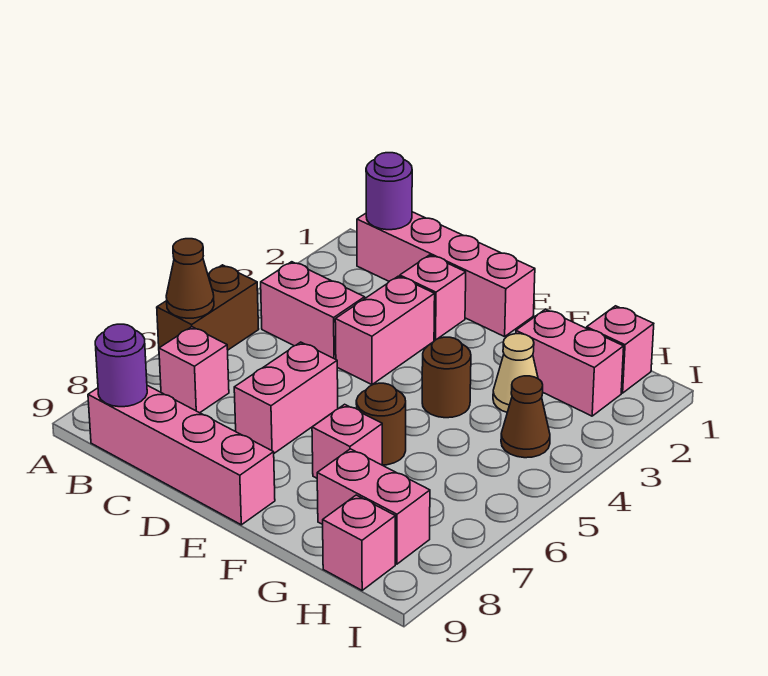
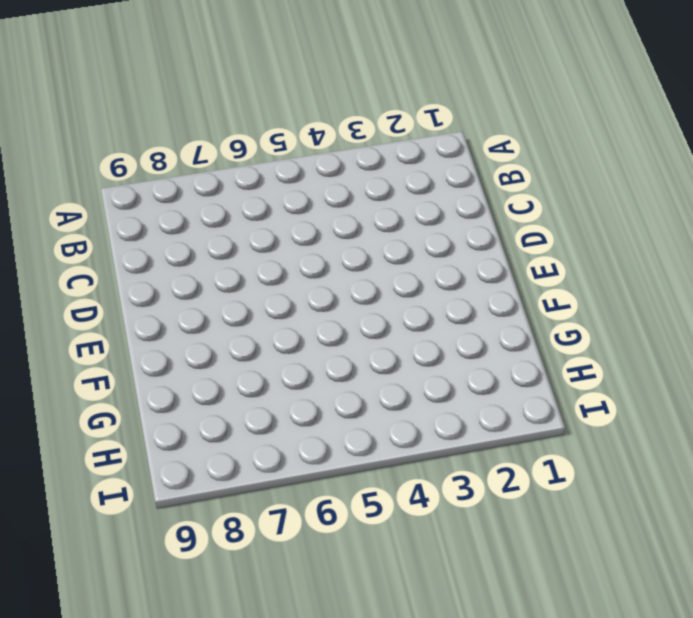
none -> brown 1x2 brick [157,265,259,350]
none -> pink 1x4 brick [357,212,535,337]
none -> pink 1x2 brick [261,262,365,359]

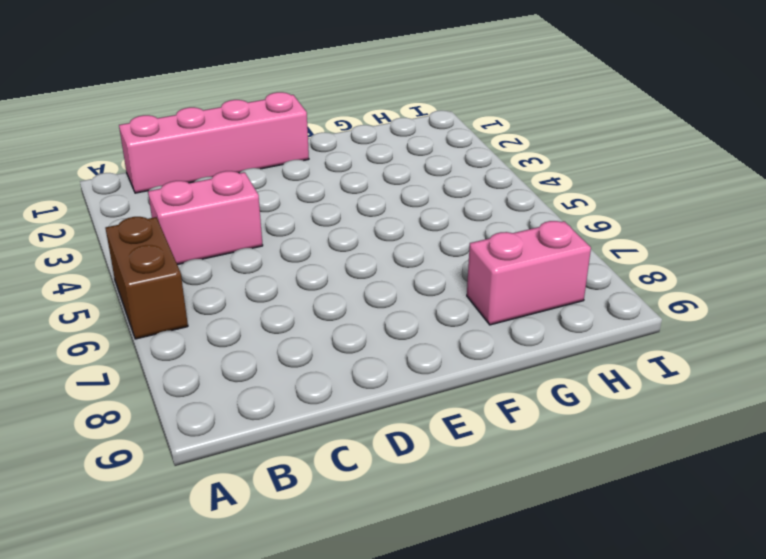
none -> pink 1x1 brick [159,327,229,413]
none -> pink 1x4 brick [88,385,275,525]
none -> pink 1x1 brick [400,255,466,340]

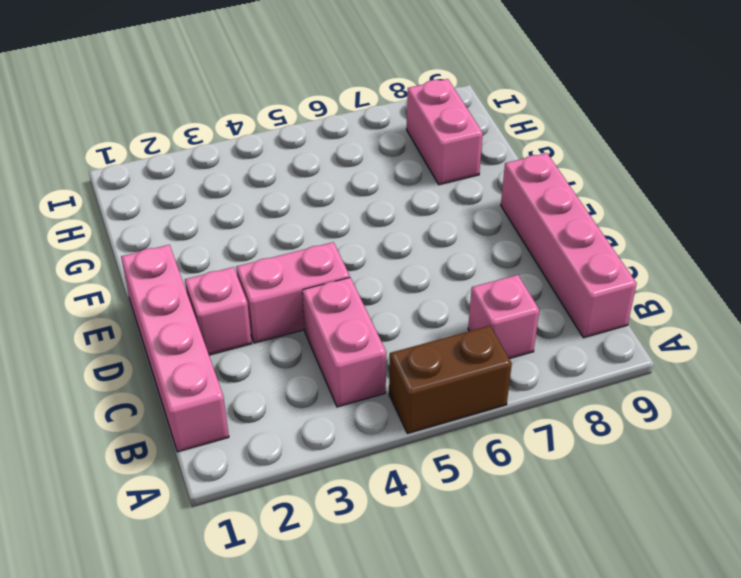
none -> pink 1x2 brick [234,342,338,453]
none -> brown 1x1 round brick [422,337,471,418]
none -> brown 1x1 round brick [356,383,406,465]

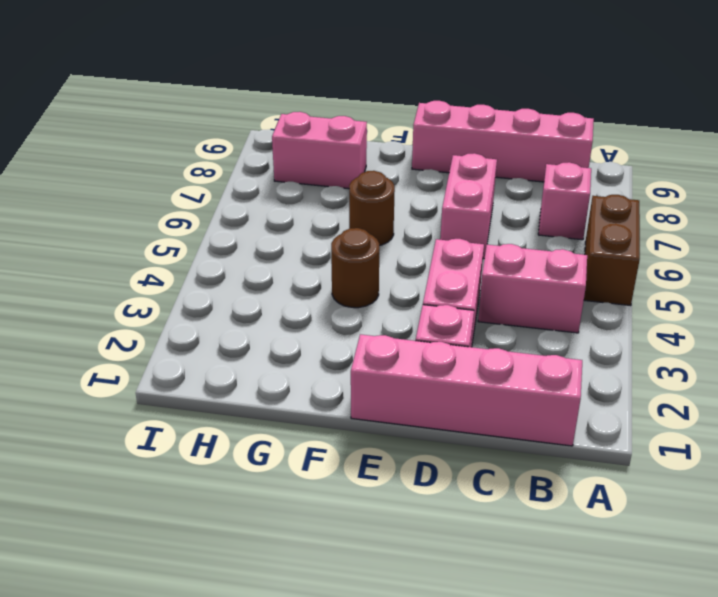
none -> pink 1x1 brick [312,404,382,478]
none -> pink 1x2 brick [516,309,624,416]
none -> tan 1x1 cone [493,334,538,412]

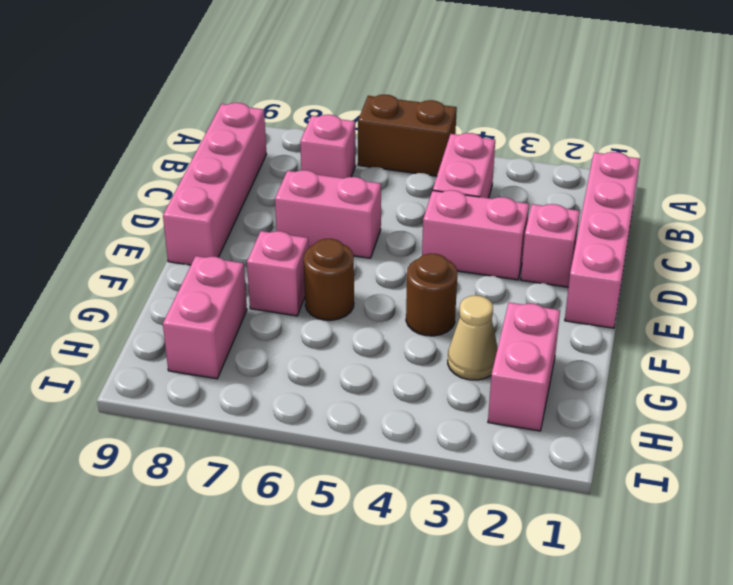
none -> pink 1x1 brick [587,306,654,393]
none -> brown 1x1 cone [501,376,550,458]
none -> pink 1x1 brick [323,495,395,590]

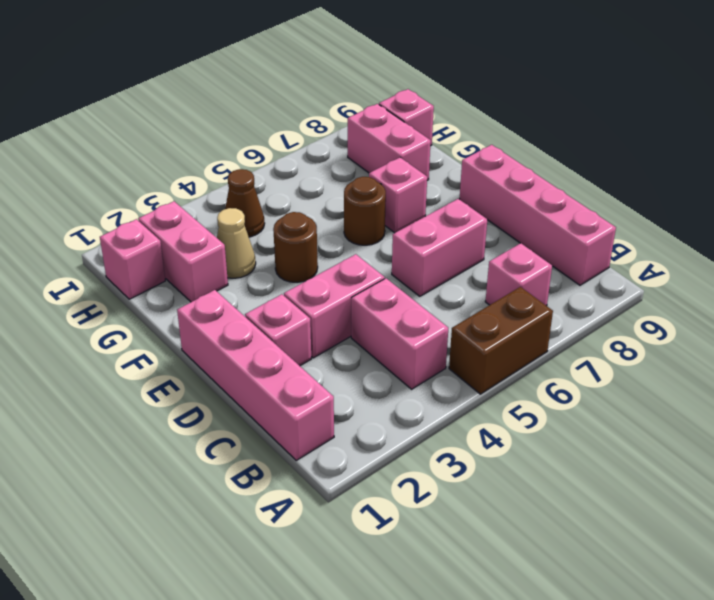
none -> brown 1x1 cone [166,239,214,318]
none -> purple 1x1 round brick [366,153,412,230]
none -> purple 1x1 round brick [95,324,147,407]

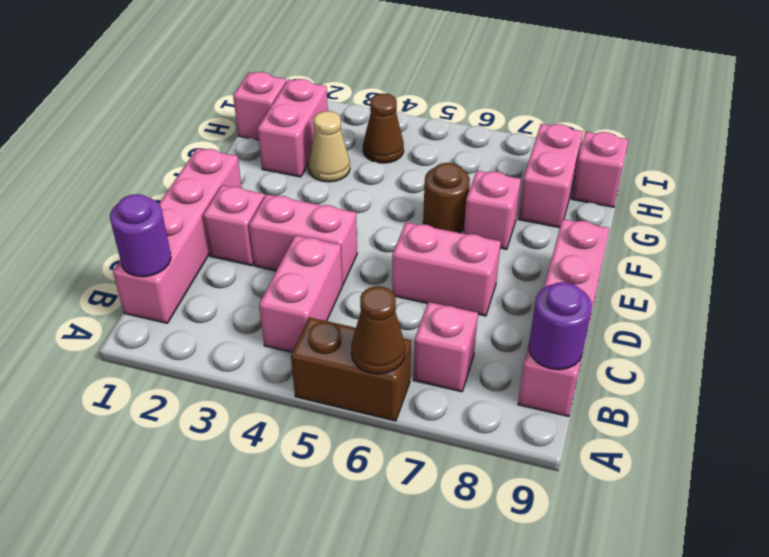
none -> brown 1x1 round brick [422,337,471,418]

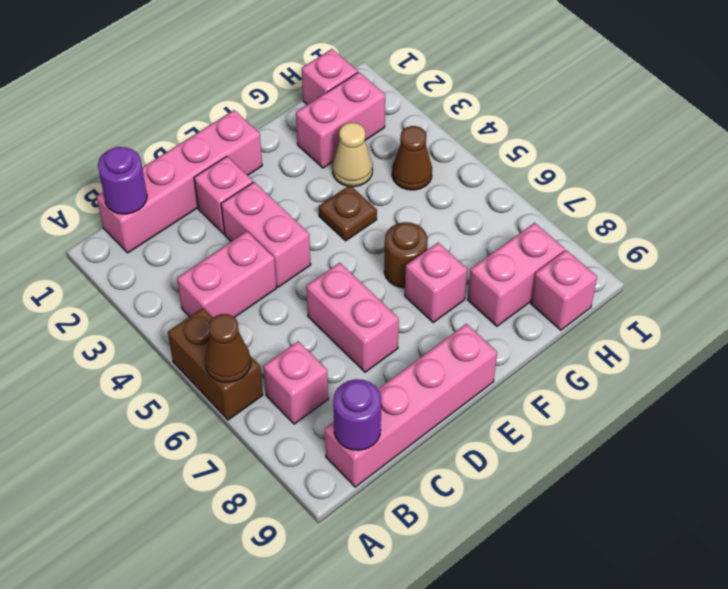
brown 1x1 plate [319,185,377,241] -> brown 1x1 round brick [422,337,471,418]

